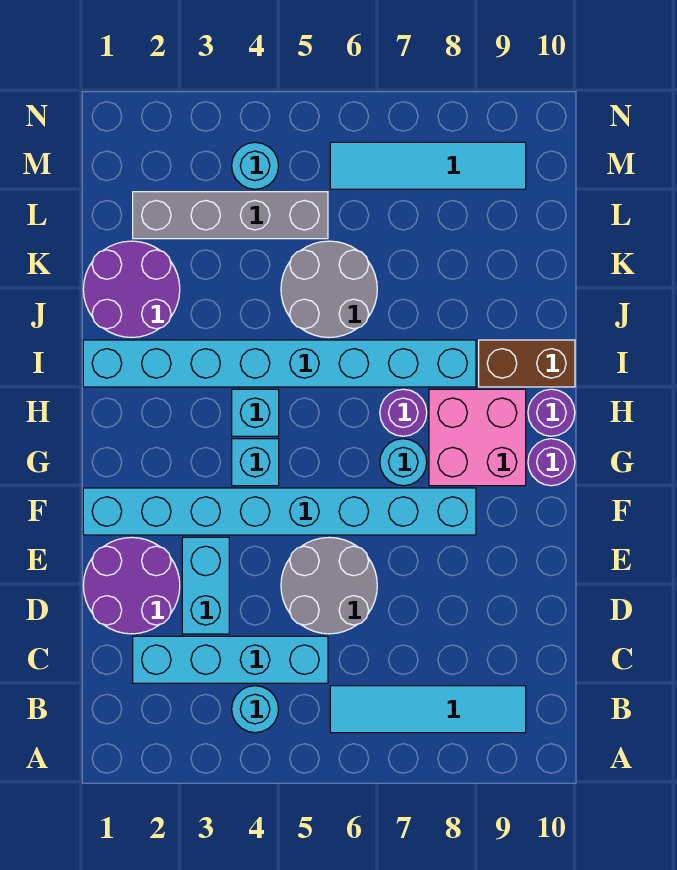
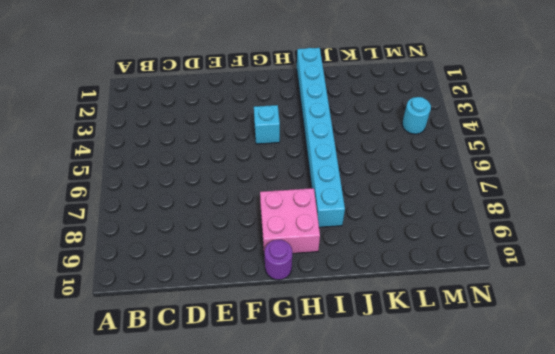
none -> cyan 1x1 round brick [232,686,279,733]
none -> cyan 1x4 tile [330,686,526,733]
none -> cyan 1x4 brick [133,636,328,683]

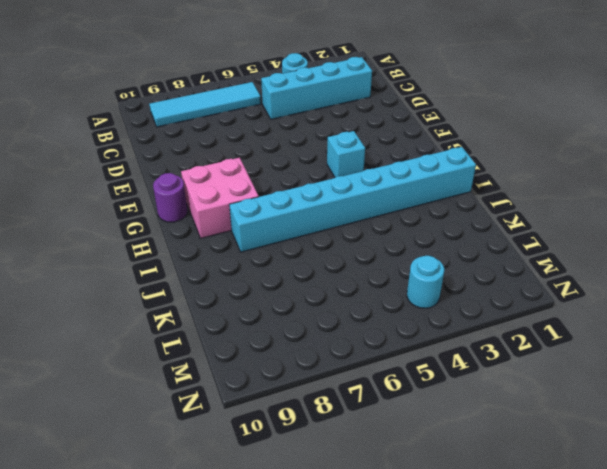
none -> purple 2x2 round brick [83,537,180,634]
none -> cyan 1x2 brick [182,537,229,634]
none -> grey 2x2 round brick [281,537,377,634]

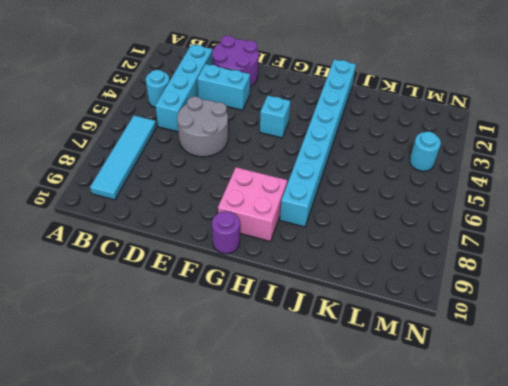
none -> cyan 1x8 brick [83,488,476,535]
none -> cyan 1x1 round brick [380,439,427,486]
none -> cyan 1x1 brick [232,389,279,436]

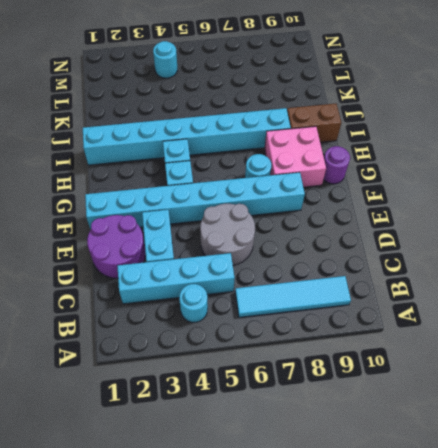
none -> purple 1x1 round brick [380,389,427,436]
none -> purple 1x1 round brick [528,389,575,436]
none -> purple 2x2 round brick [83,241,180,338]

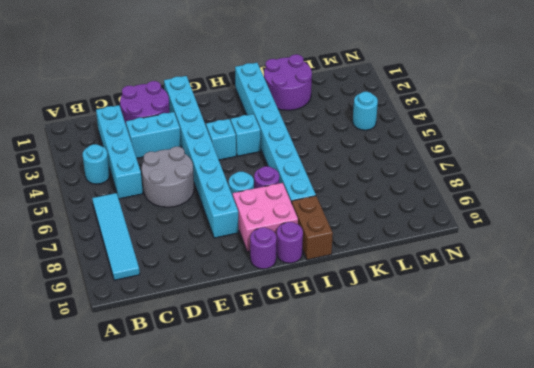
none -> grey 2x2 round brick [281,241,377,338]
none -> grey 1x4 brick [133,192,328,239]
none -> cyan 1x4 tile [330,142,526,189]

